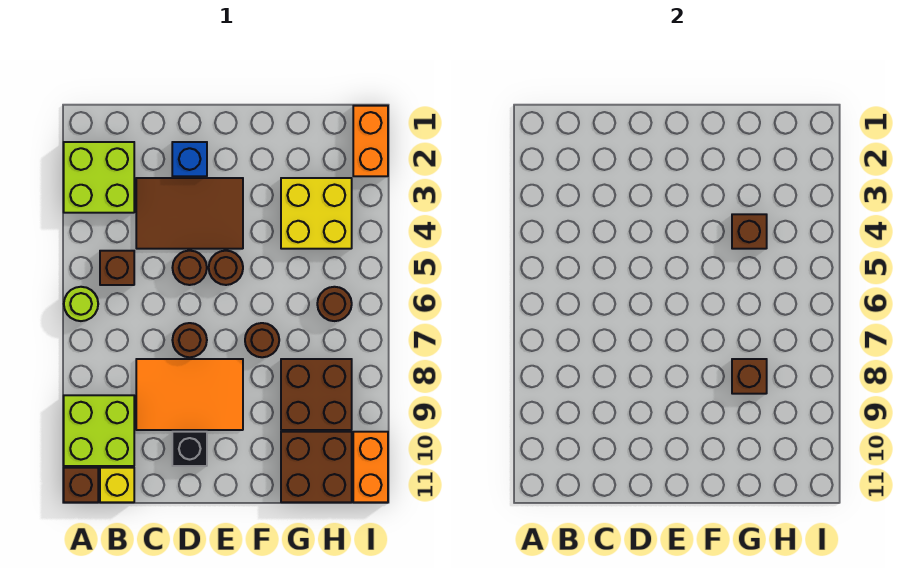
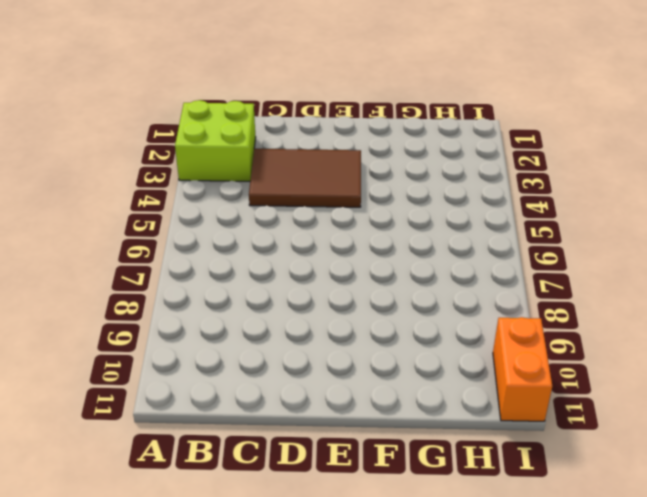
none -> lime 1x1 round brick [64,287,98,321]
none -> lime 2x2 brick [64,395,134,466]
none -> brown 1x1 brick [64,468,98,502]

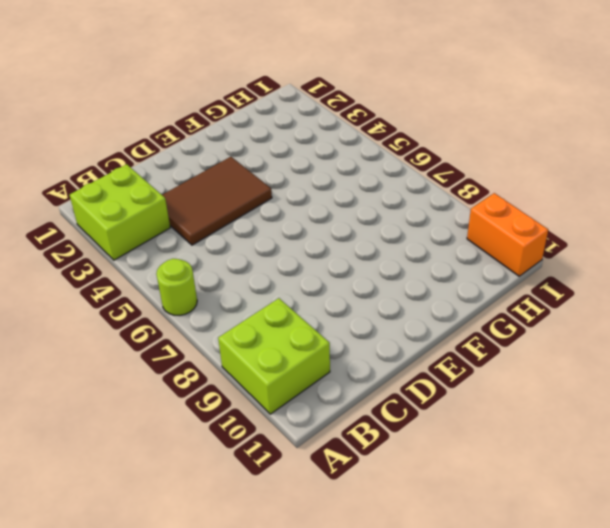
none -> brown 1x1 brick [64,468,98,502]
none -> brown 1x1 brick [100,251,134,285]
none -> yellow 1x1 brick [100,468,134,502]

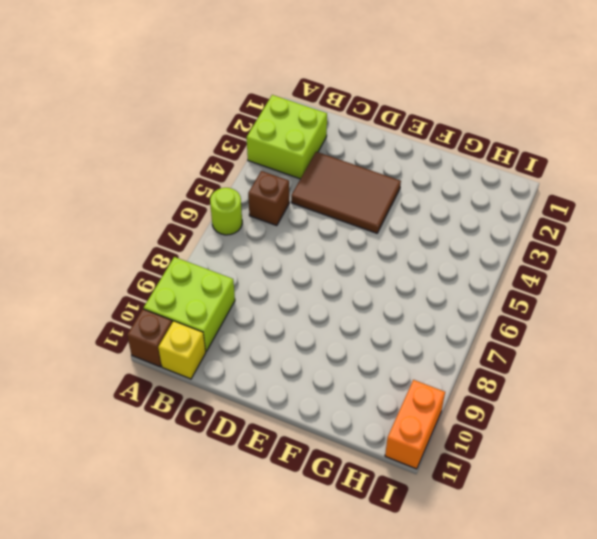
none -> orange 2x3 tile [136,359,243,430]
none -> blue 1x1 brick [172,142,207,176]
none -> brown 1x1 round brick [172,251,207,285]

